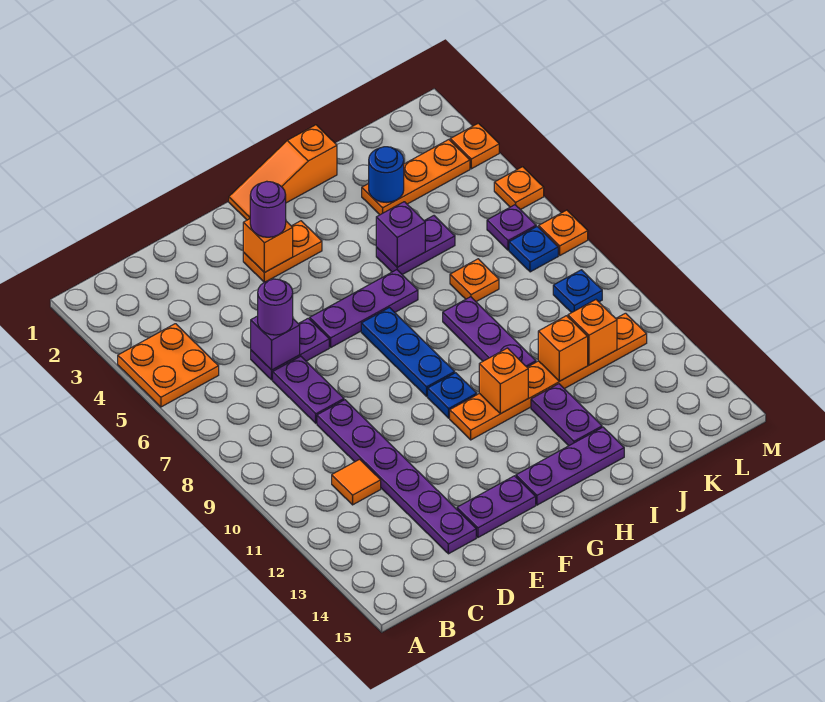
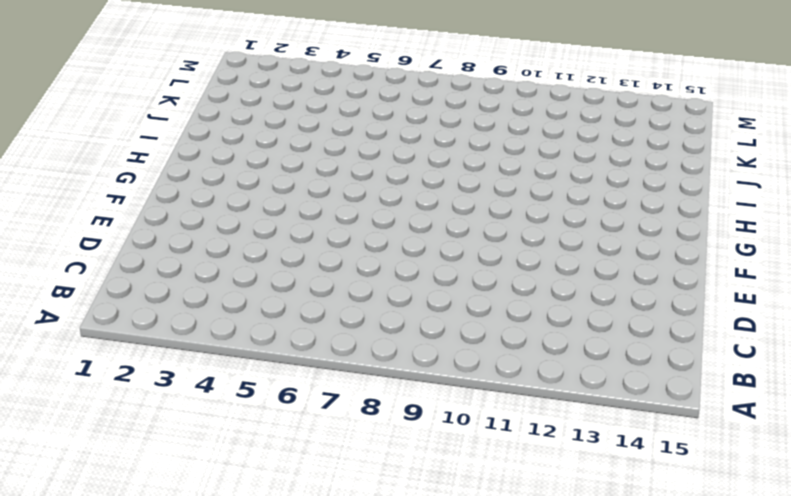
none -> orange 2x2 plate [118,324,219,407]
none -> orange 1x1 tile [332,459,381,505]
none -> purple 1x2 plate [251,318,329,380]
none -> purple 1x2 plate [273,356,344,423]

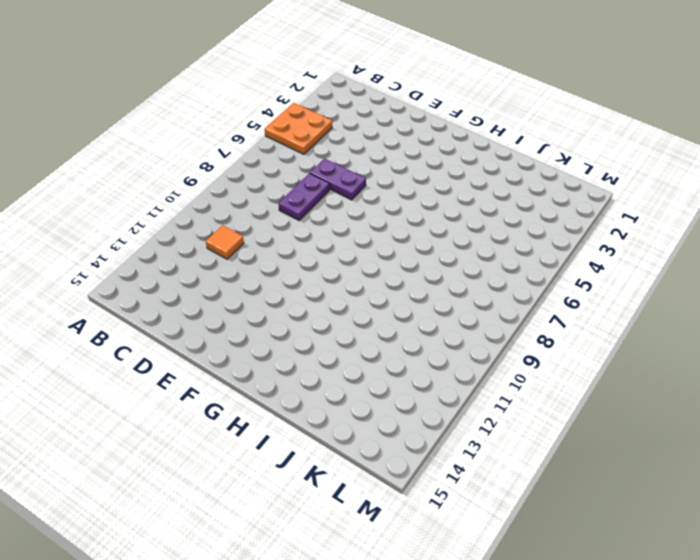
none -> purple 1x6 plate [317,400,476,554]
none -> purple 1x2 plate [457,476,536,537]
none -> orange 1x2 plate [243,221,322,282]
none -> purple 1x3 plate [310,270,418,347]

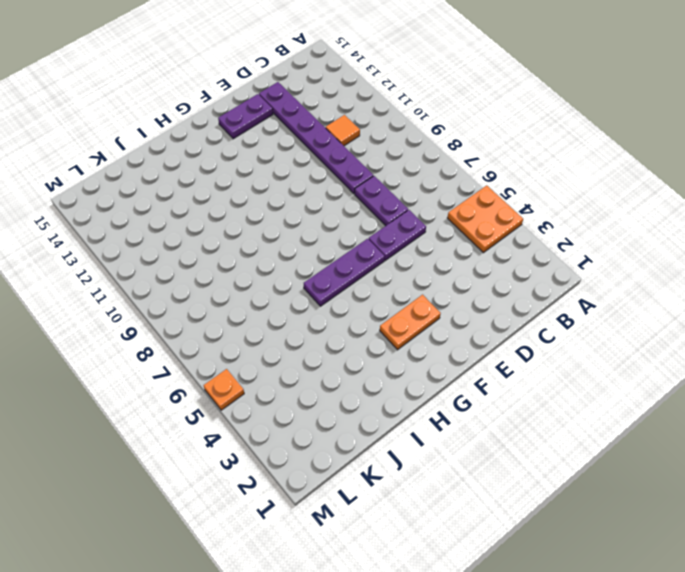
none -> orange 1x3 slope [229,125,337,220]
none -> blue 1x3 plate [361,308,455,396]
none -> blue 1x1 plate [428,373,477,418]
none -> orange 1x6 plate [450,313,647,440]

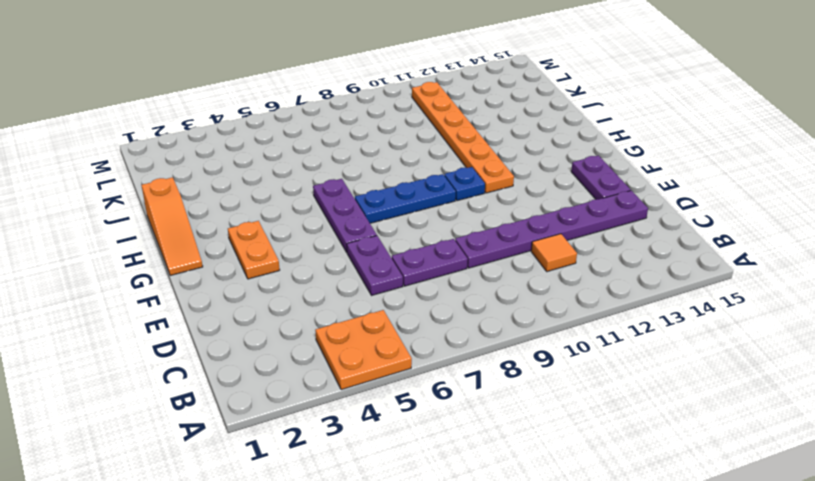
none -> purple 1x3 plate [516,427,624,505]
none -> purple 1x2 plate [376,216,455,275]
none -> purple 1x3 plate [443,297,536,367]
none -> purple 1x2 plate [531,384,602,446]

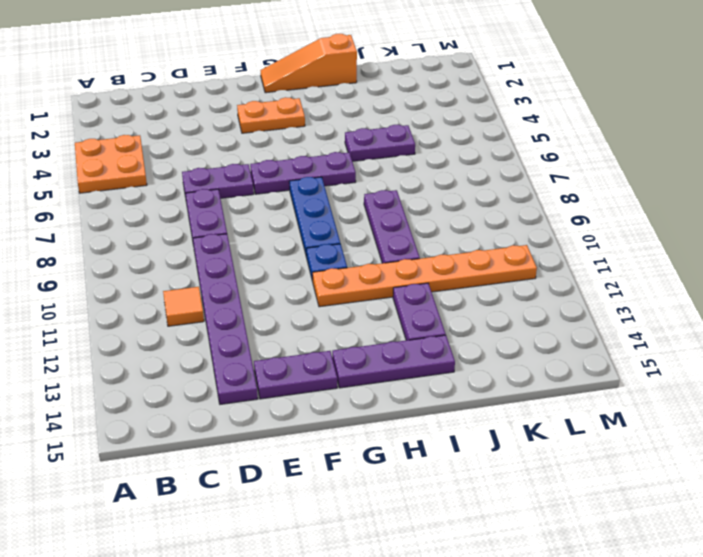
none -> orange 1x3 plate [362,140,470,215]
none -> orange 1x1 plate [450,259,499,302]
none -> purple 1x1 plate [487,205,536,250]
none -> blue 1x1 plate [509,227,558,272]

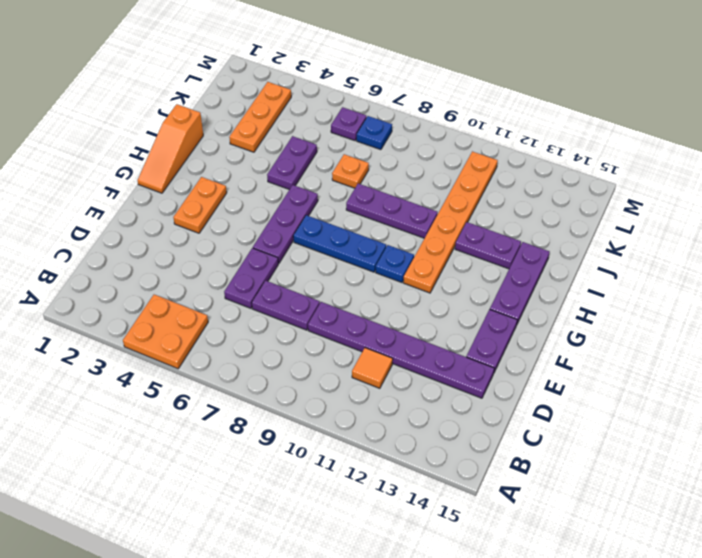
none -> blue 1x1 plate [553,270,602,313]
none -> orange 1x1 plate [450,123,499,169]
none -> orange 1x1 plate [494,167,544,210]
none -> orange 1x1 plate [539,210,588,255]

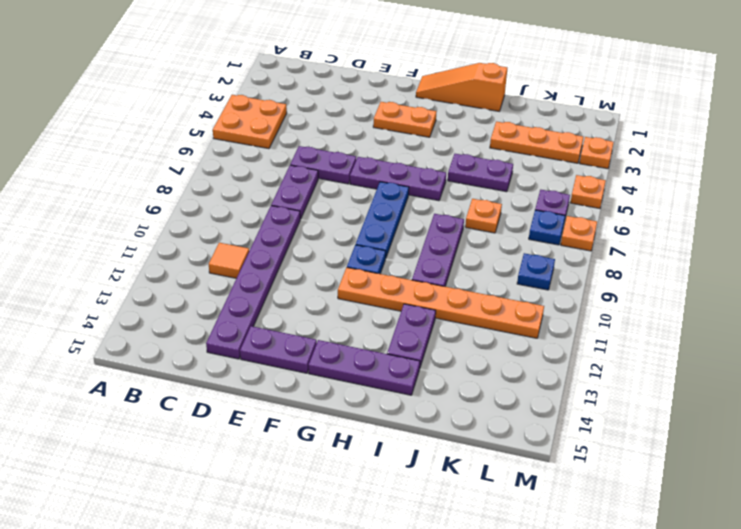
none -> purple 1x1 brick [251,316,300,370]
none -> orange 1x1 brick [243,219,293,273]
none -> orange 1x1 brick [479,348,528,414]
none -> purple 1x1 brick [376,202,425,267]

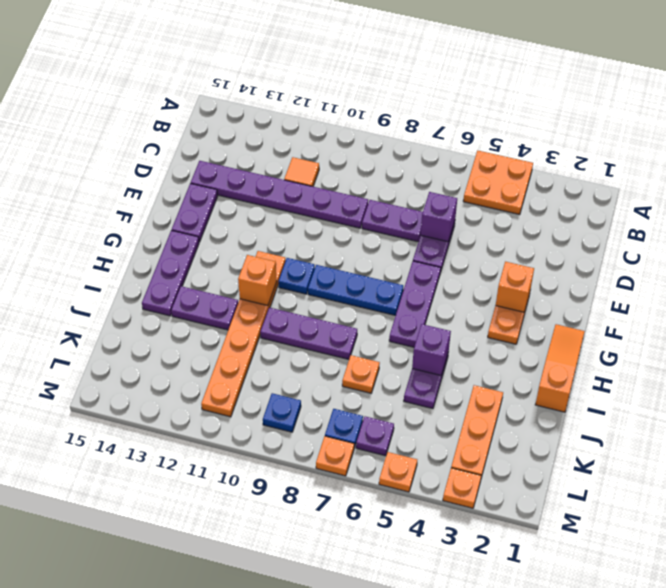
none -> blue 1x1 round brick [369,147,404,202]
none -> orange 1x1 brick [538,316,588,381]
none -> orange 1x1 brick [568,300,617,365]
none -> purple 1x1 round brick [258,279,293,335]

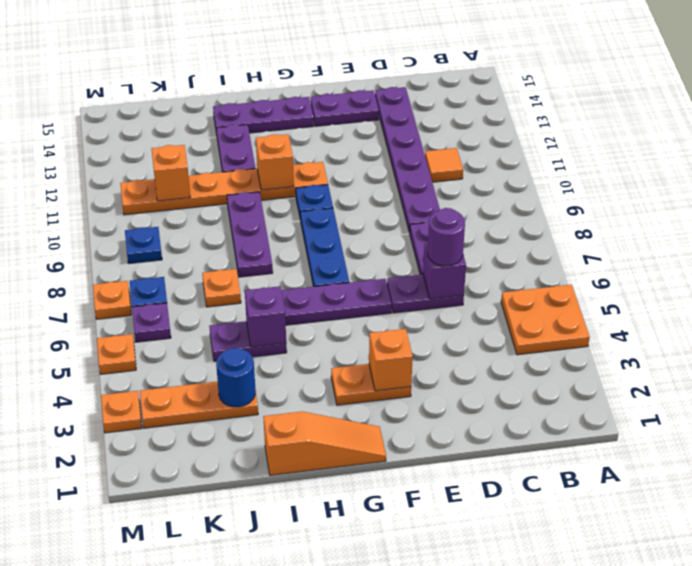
none -> orange 1x1 brick [538,316,588,381]
none -> purple 1x1 round brick [250,181,286,237]

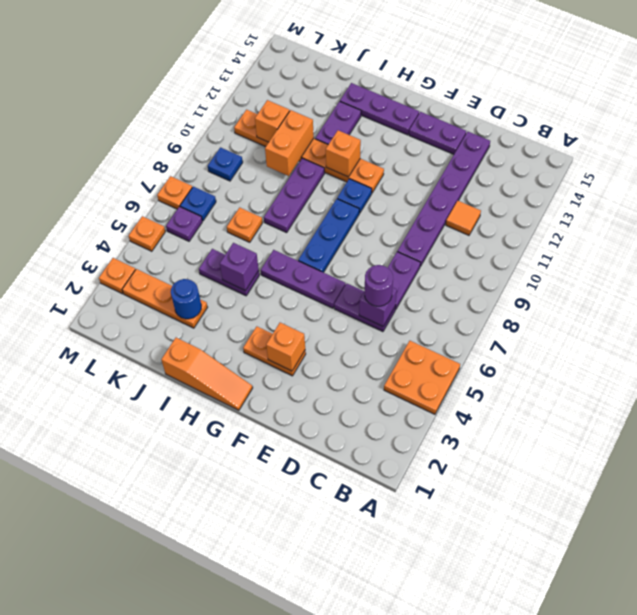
orange 1x2 brick [265,110,314,176] -> orange 1x1 brick [538,316,588,381]
none -> purple 1x1 round brick [250,181,286,237]

